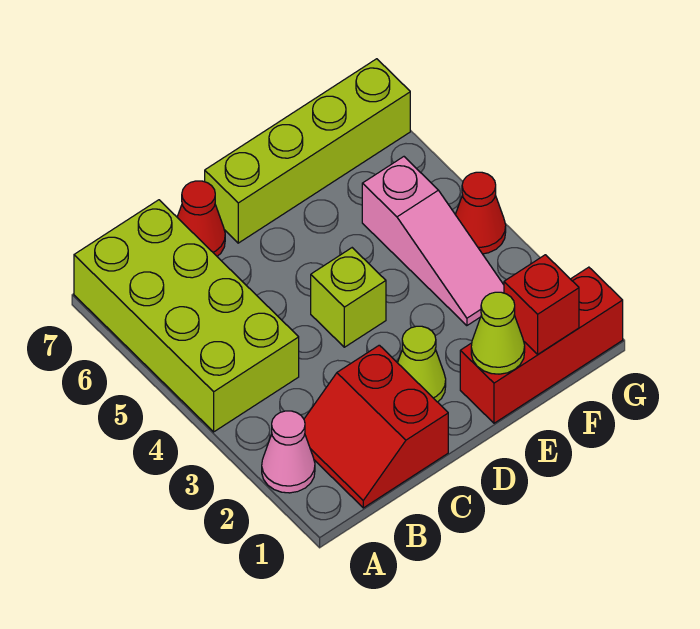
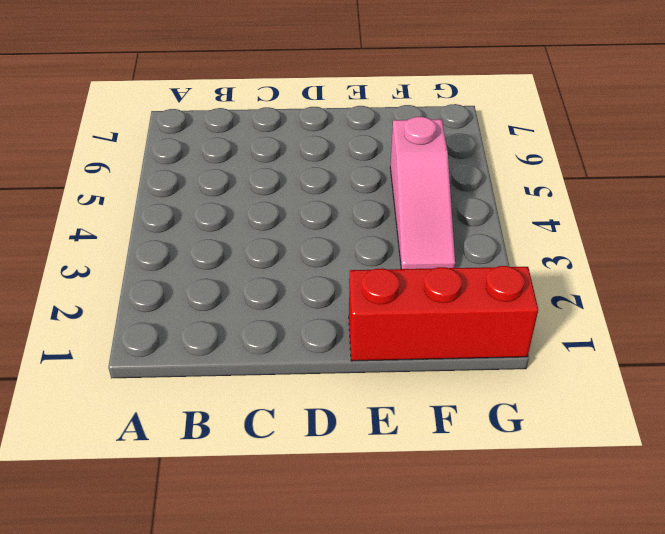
none -> pink 1x1 cone [262,411,315,493]
none -> lime 2x4 brick [74,200,299,432]
none -> red 2x2 slope [304,345,448,508]

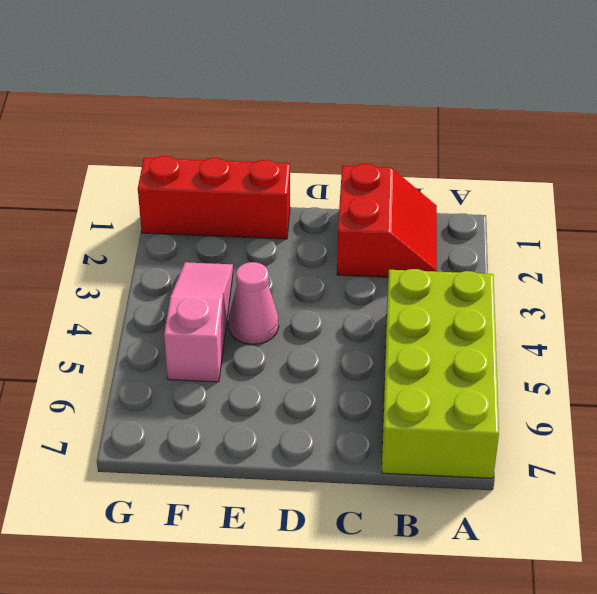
pink 1x1 cone [229,262,279,344] -> pink 1x1 cone moved to [262,411,315,493]
none -> red 1x1 cone [177,181,225,256]
none -> lime 1x1 cone [398,326,446,402]
none -> lime 1x1 brick [311,248,386,347]

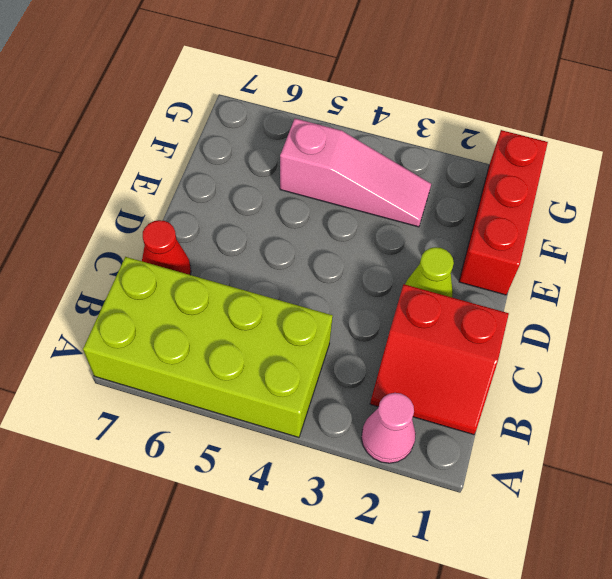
none -> lime 1x1 brick [311,248,386,347]
none -> lime 1x4 brick [205,59,410,243]
none -> red 1x1 cone [455,172,506,254]

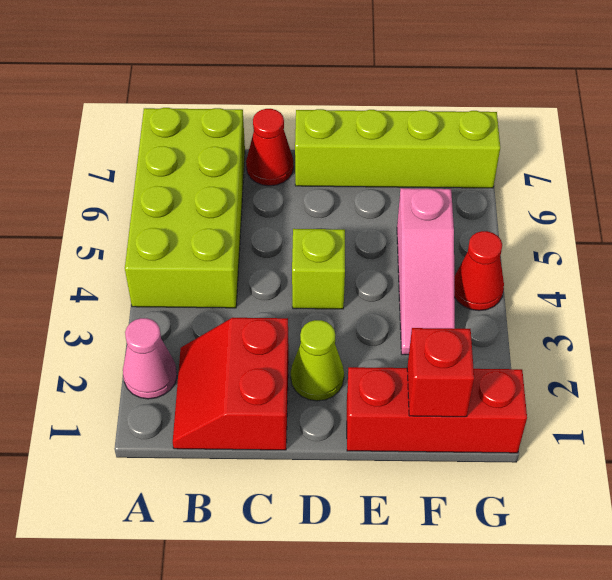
none -> lime 1x1 cone [471,292,525,374]

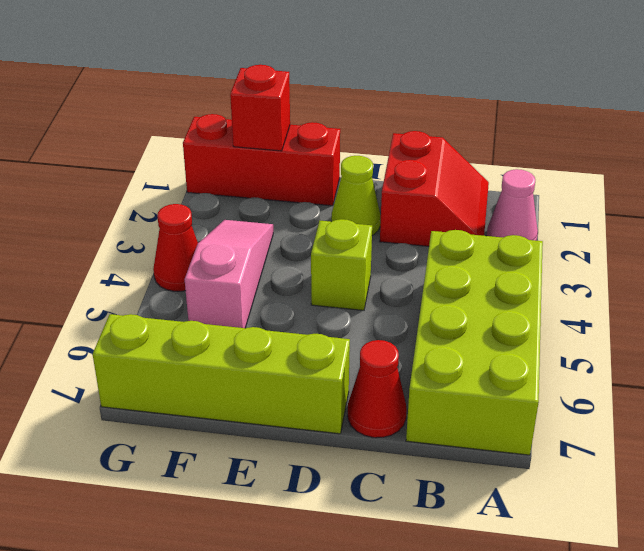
none -> lime 1x1 cone [471,292,525,374]

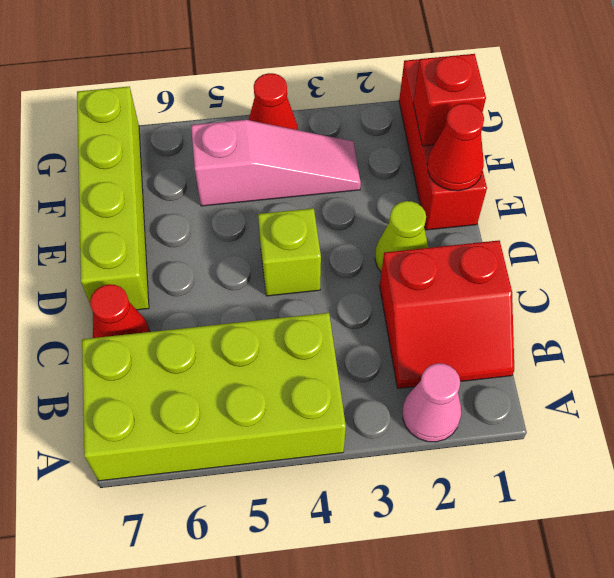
red 1x1 cone [427,103,484,191] -> lime 1x1 cone [471,292,525,374]

